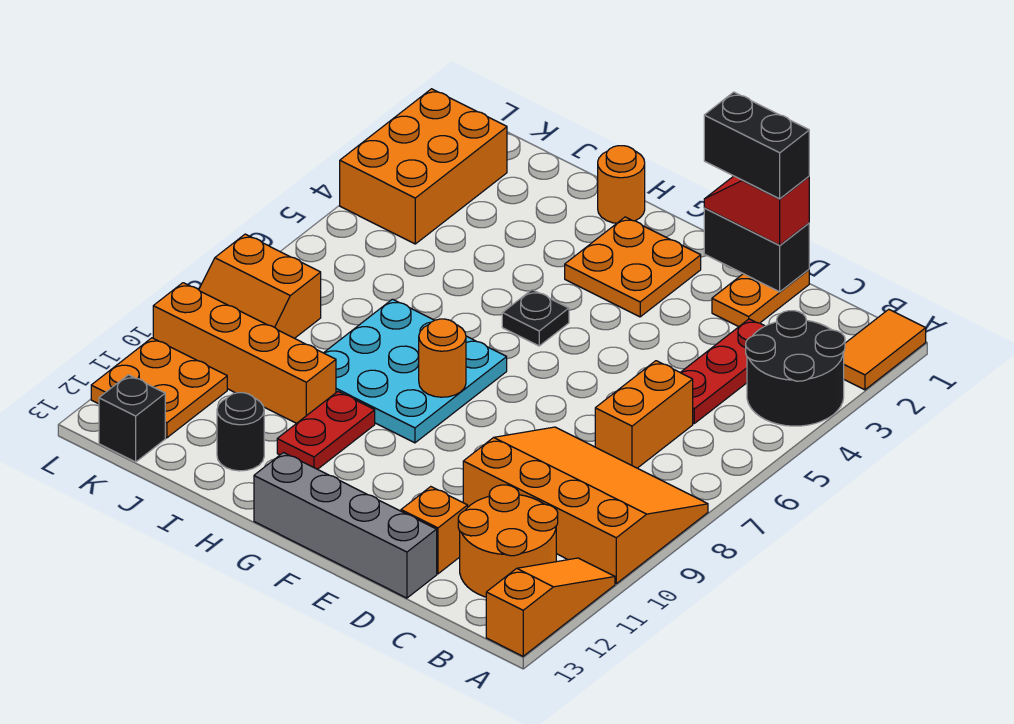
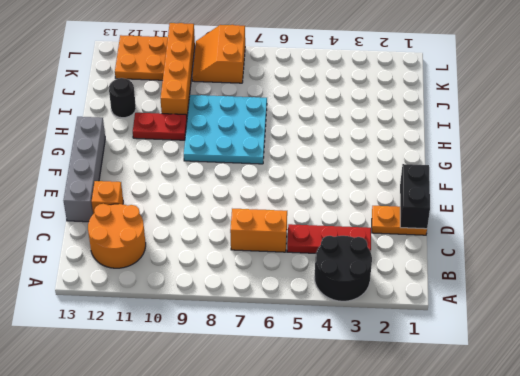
none -> orange 1x2 tile [844,309,926,390]
none -> orange 3x4 slope [463,427,708,584]
none -> orange 1x3 slope [486,558,615,656]

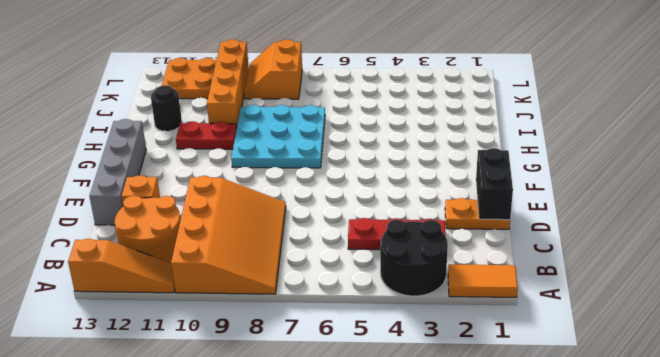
none -> orange 1x2 brick [595,361,693,468]
none -> orange 2x2 plate [565,217,701,317]
none -> black 1x1 plate [502,290,569,346]

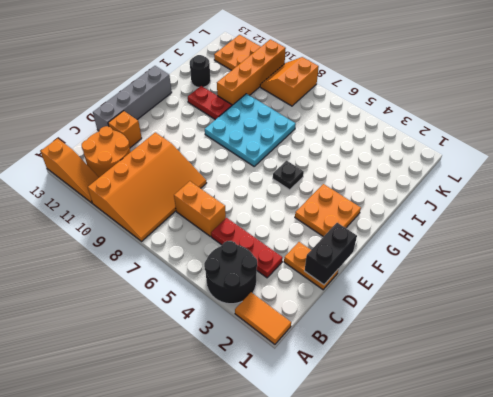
none -> orange 1x1 round brick [598,146,645,223]
none -> orange 2x3 brick [340,89,507,244]
none -> black 1x1 brick [99,375,165,462]

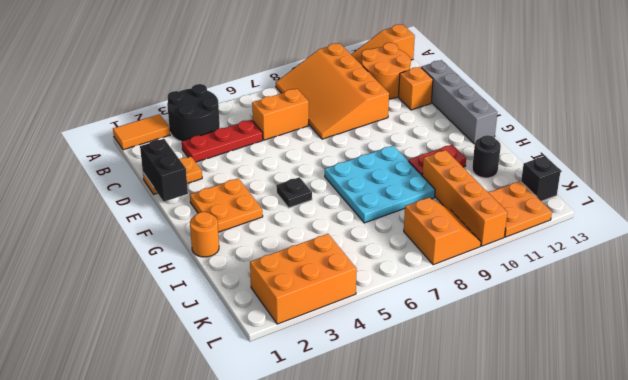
none -> orange 1x1 round brick [419,319,466,397]
none -> red 1x2 slope [704,176,809,245]
none -> black 1x2 brick [704,92,809,199]

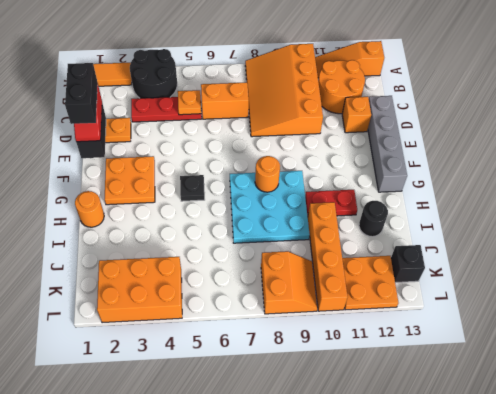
orange 1x1 plate [178,90,201,115] -> none

